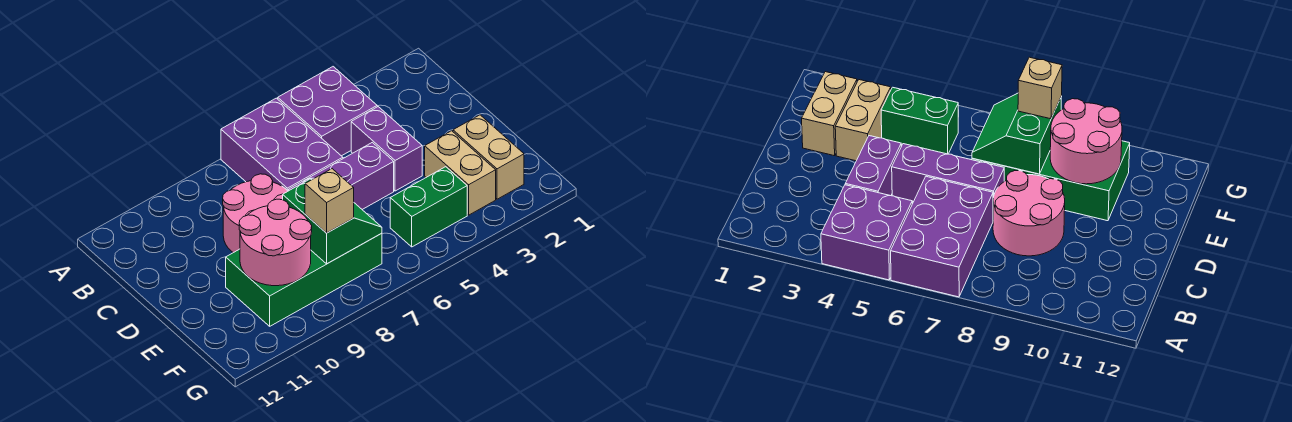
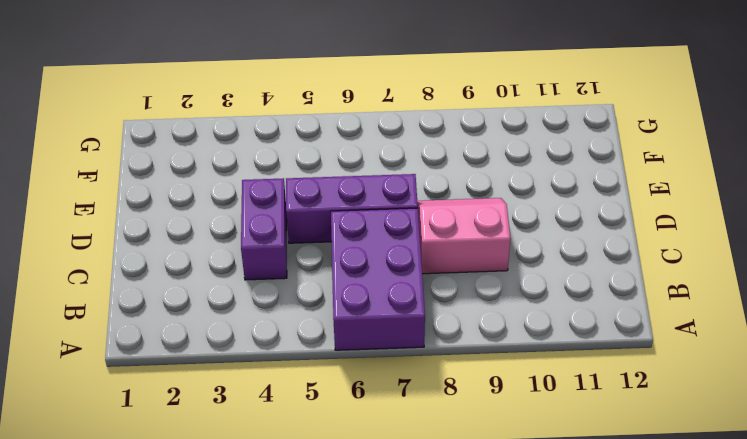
pink 2x2 slope [417,198,510,274] -> pink 2x2 round brick [223,174,288,253]
none -> purple 2x2 brick [278,67,377,156]
none -> tan 1x2 brick [453,115,524,199]
none -> tan 1x2 brick [425,131,496,215]

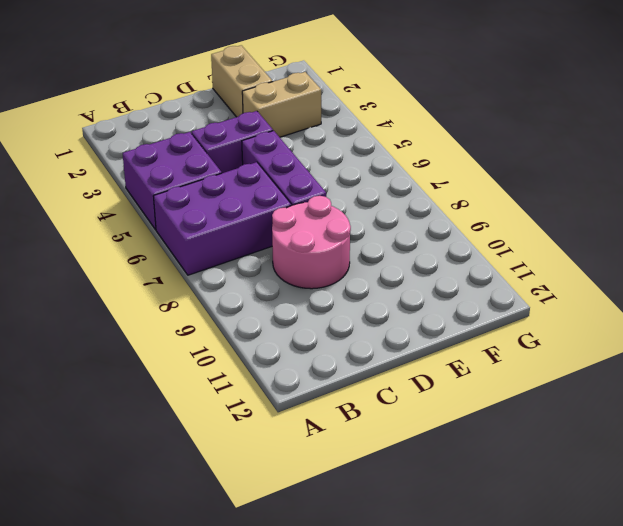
tan 1x2 brick [211,45,273,117] -> tan 1x2 brick turned to [453,115,524,199]
none -> green 2x4 brick [226,233,382,326]
none -> green 1x2 brick [390,167,467,247]
none -> green 2x2 slope [283,179,382,264]

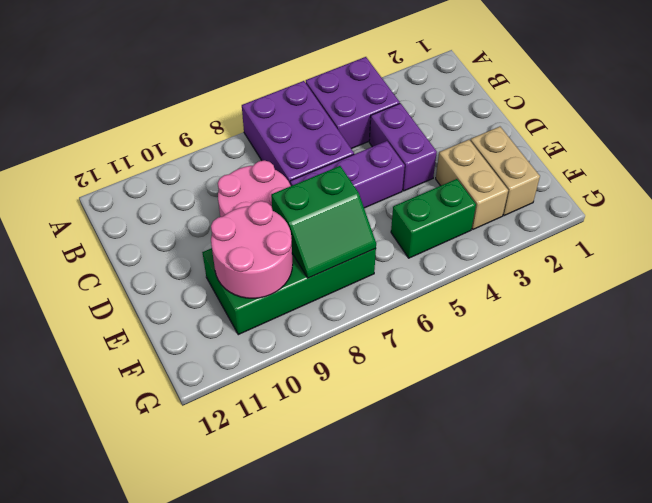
green 2x2 slope [271,166,376,278] -> green 2x2 slope turned to [283,179,382,264]
none -> tan 1x1 brick [305,169,354,233]

